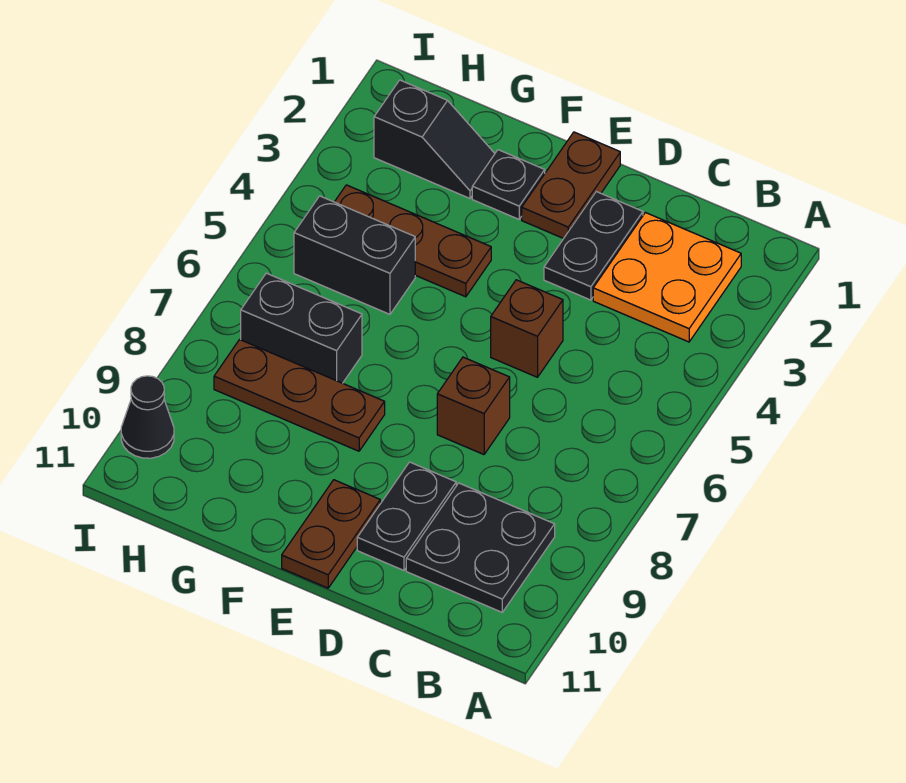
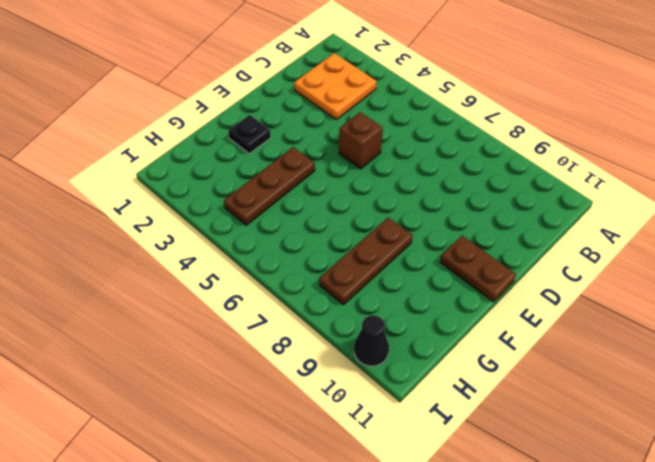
none -> black 2x2 plate [406,483,555,612]
none -> black 1x2 plate [544,192,643,300]
none -> brown 1x1 brick [437,357,510,455]

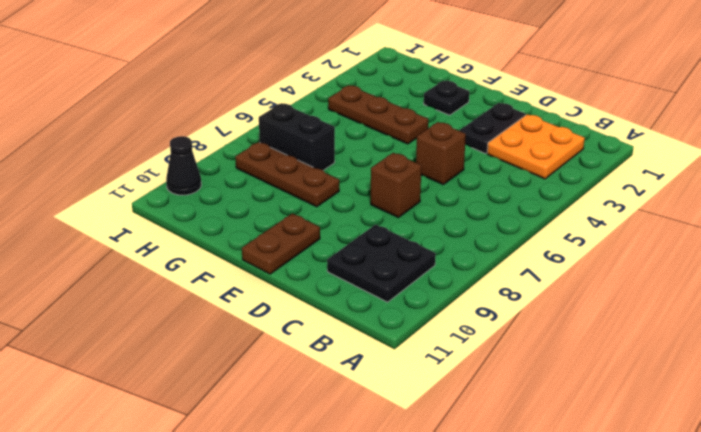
none -> black 1x2 plate [357,462,456,570]
none -> brown 1x2 plate [522,132,620,239]
none -> black 1x2 slope [374,80,495,198]

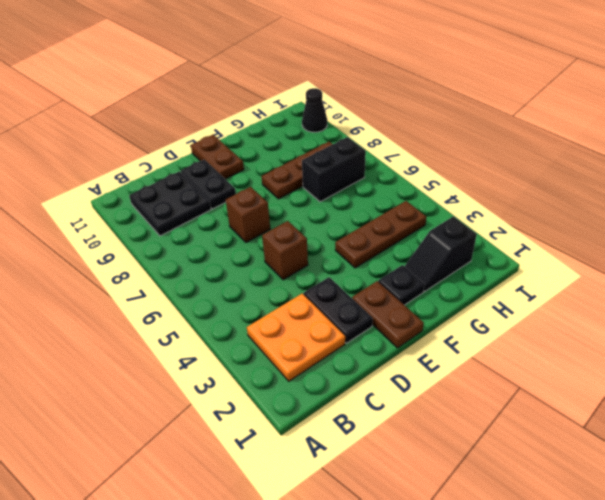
none -> black 1x2 brick [294,196,415,314]

